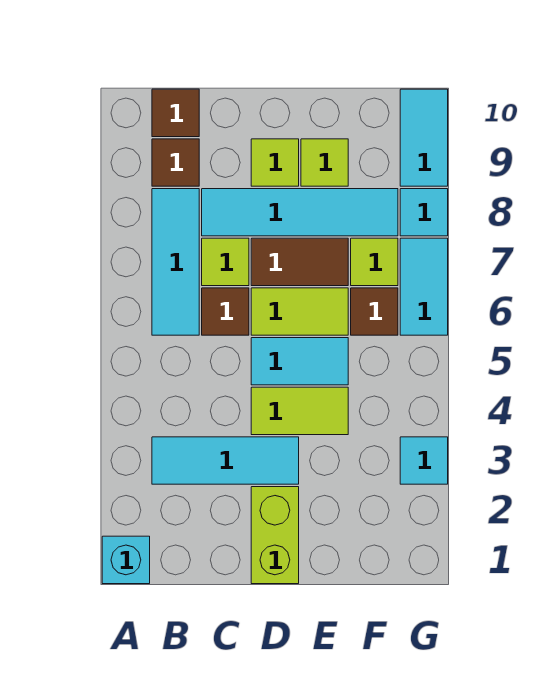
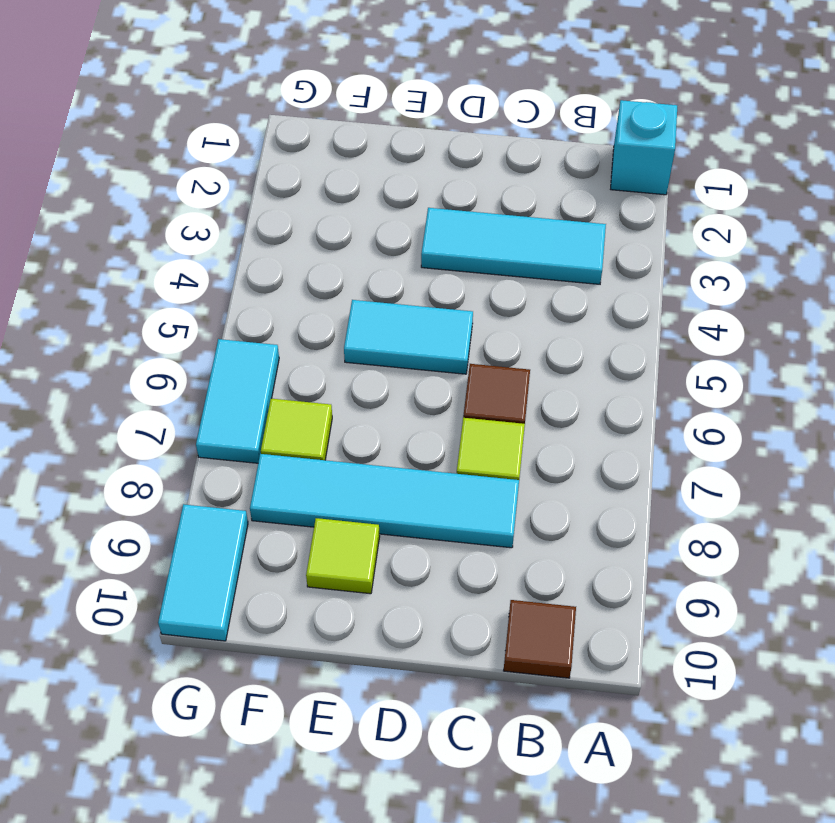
none -> cyan 1x3 tile [152,189,199,335]
none -> brown 1x1 tile [152,139,199,186]
none -> lime 1x2 brick [251,487,299,584]

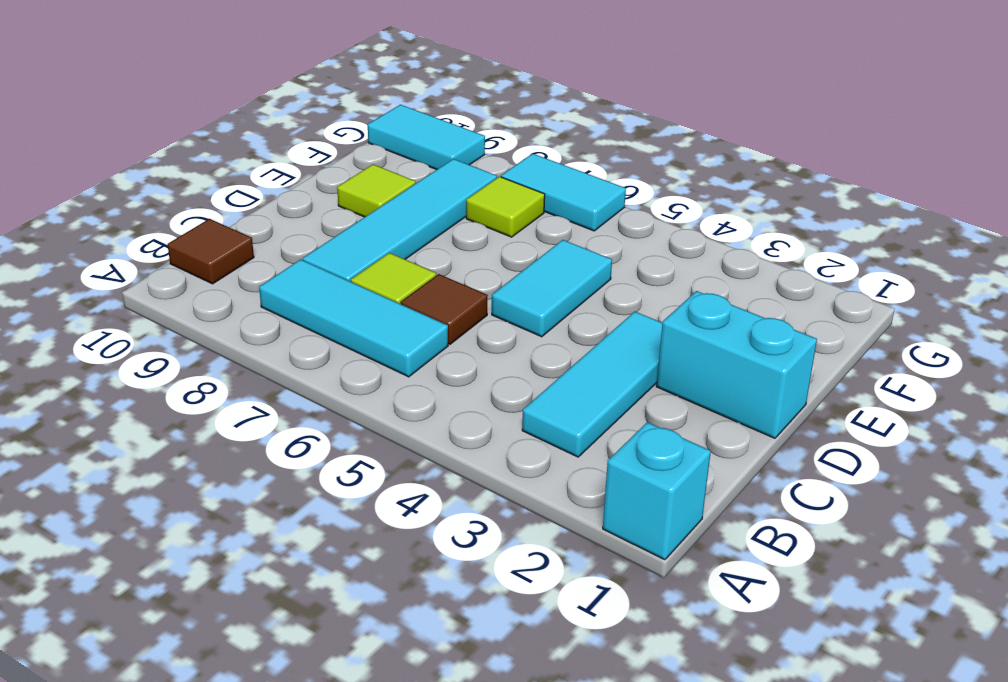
cyan 1x2 brick [657,291,817,438] -> lime 1x2 brick [251,487,299,584]
none -> brown 1x1 tile [152,139,199,186]
none -> lime 1x2 tile [251,387,348,435]
none -> lime 1x2 tile [251,288,348,335]

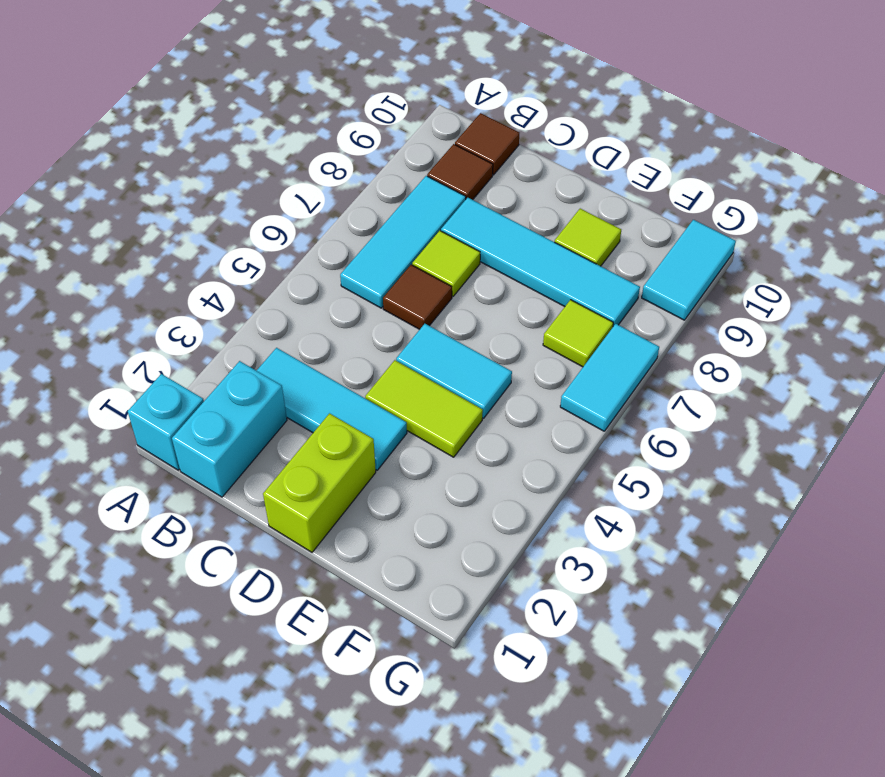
cyan 1x2 brick [172,361,287,497] -> none
none -> lime 1x2 tile [251,288,348,335]
none -> brown 1x2 tile [251,238,348,286]
none -> lime 1x1 tile [251,139,299,186]

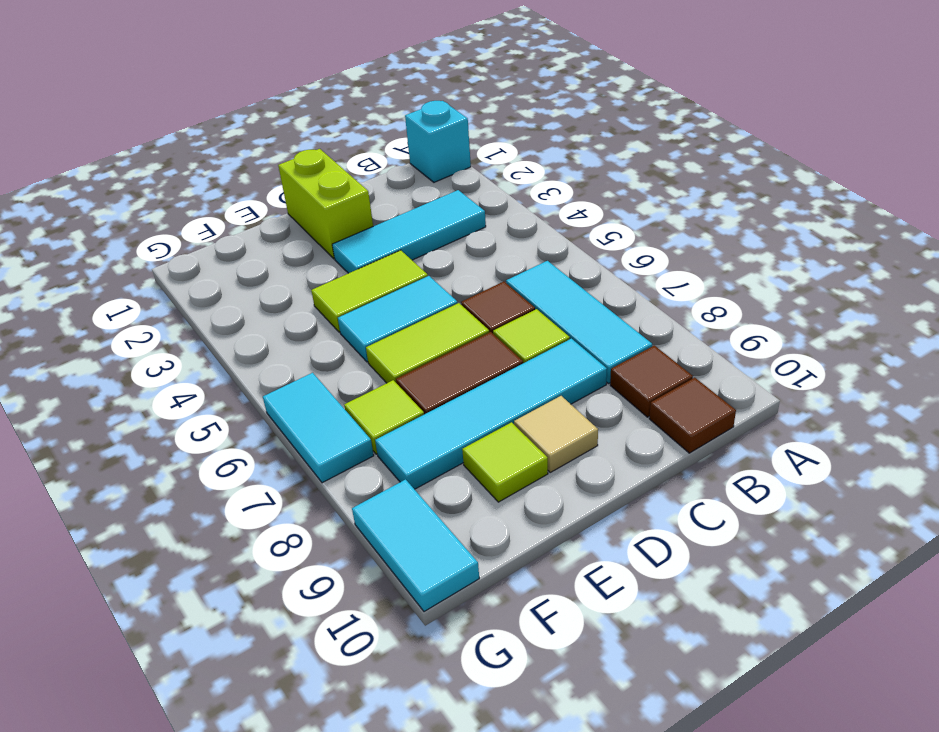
tan 1x1 tile [514,396,598,472] -> lime 1x1 tile [251,139,299,186]
none -> brown 1x1 tile [351,288,398,335]
none -> cyan 1x1 tile [400,437,448,484]
none -> cyan 1x1 tile [400,189,448,236]

